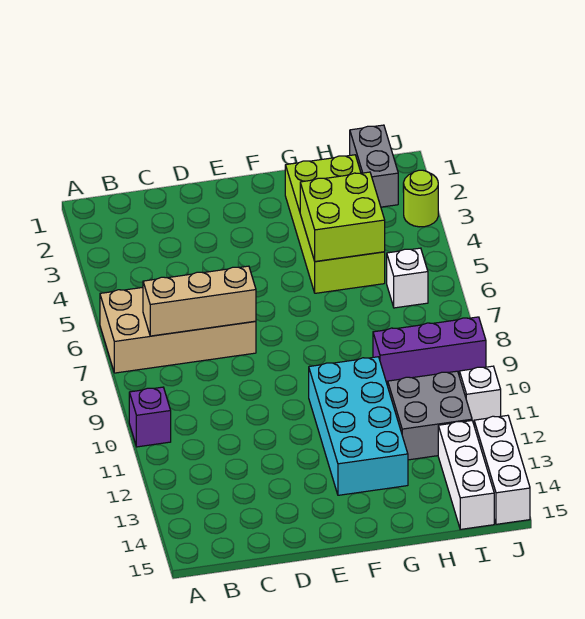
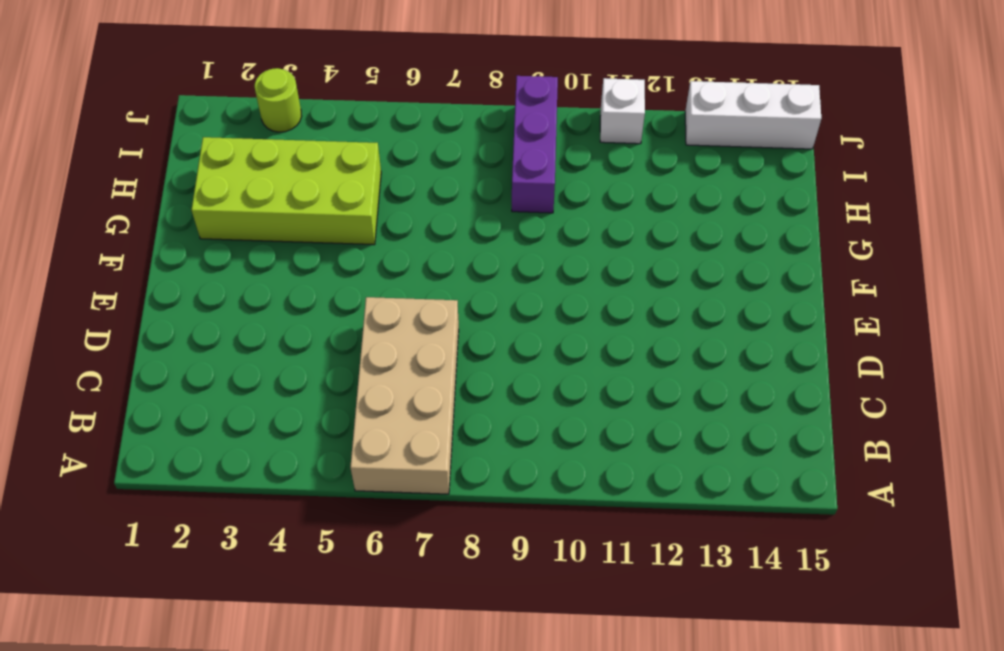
none -> purple 1x1 brick [129,387,171,447]
none -> cyan 2x4 brick [309,357,408,495]
none -> grey 2x2 brick [388,371,472,460]

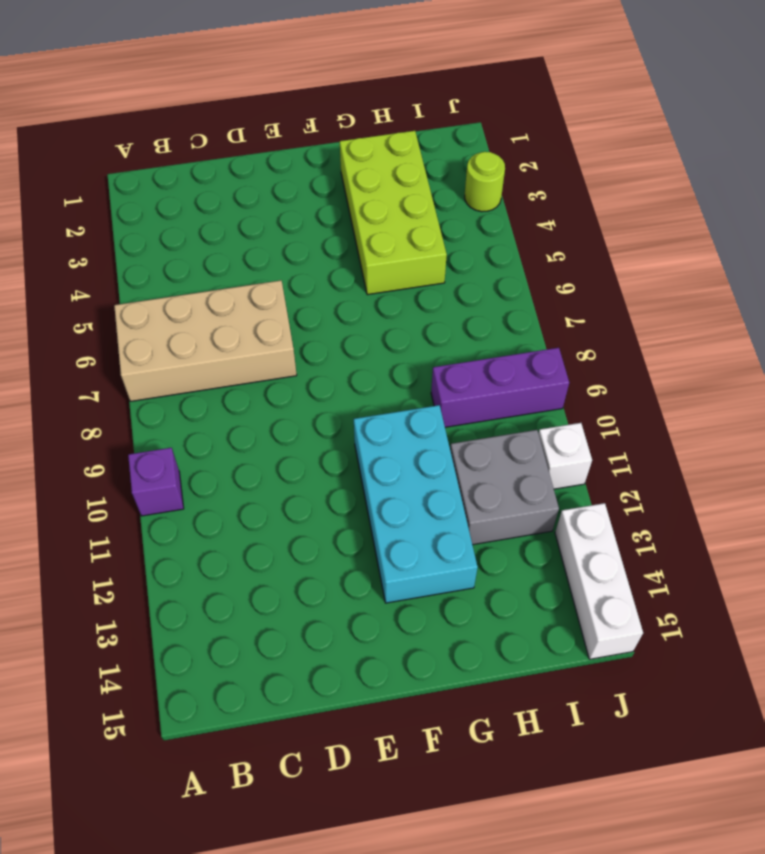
none -> grey 1x2 brick [350,125,398,207]
none -> white 1x1 brick [387,248,428,308]
none -> white 1x3 brick [438,421,494,529]

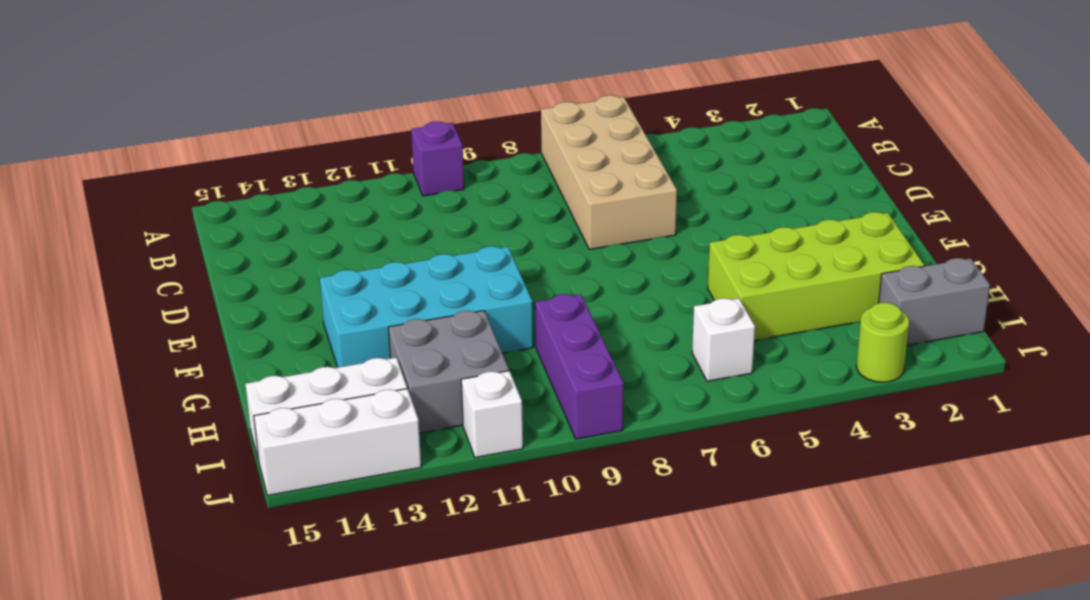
none -> tan 1x3 brick [143,266,256,336]
none -> lime 2x2 brick [300,172,385,262]

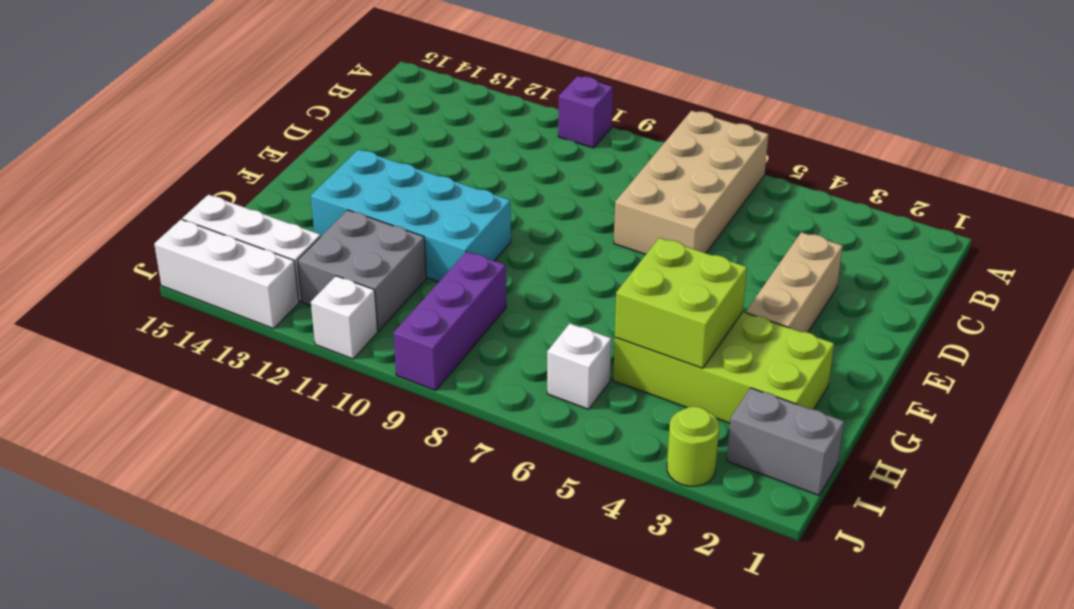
tan 1x3 brick [746,232,843,332] -> tan 1x3 brick moved to [143,266,256,336]

